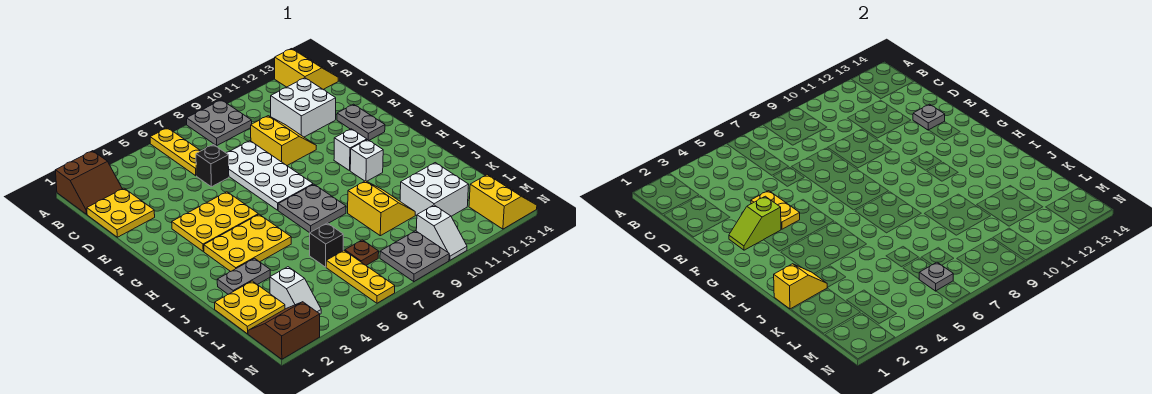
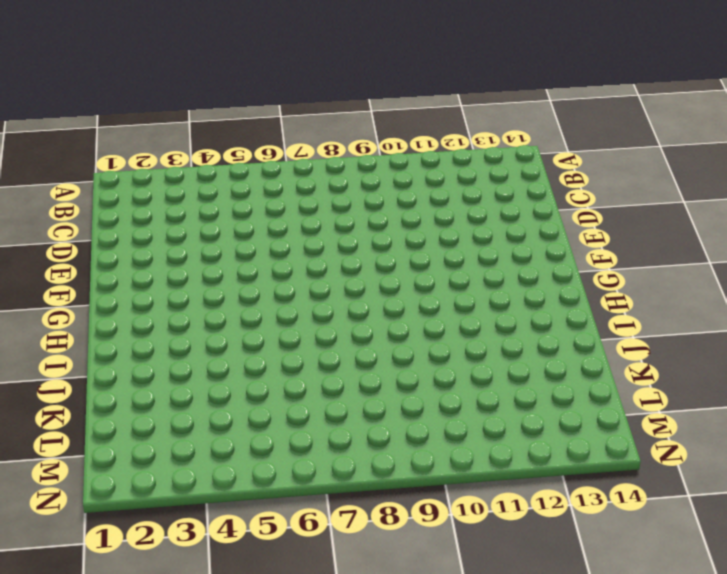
none -> brown 2x2 slope [56,151,122,214]
none -> yellow 1x3 plate [150,128,200,176]
none -> grey 2x2 plate [187,100,252,145]
none -> yellow 2x2 slope [275,49,338,90]

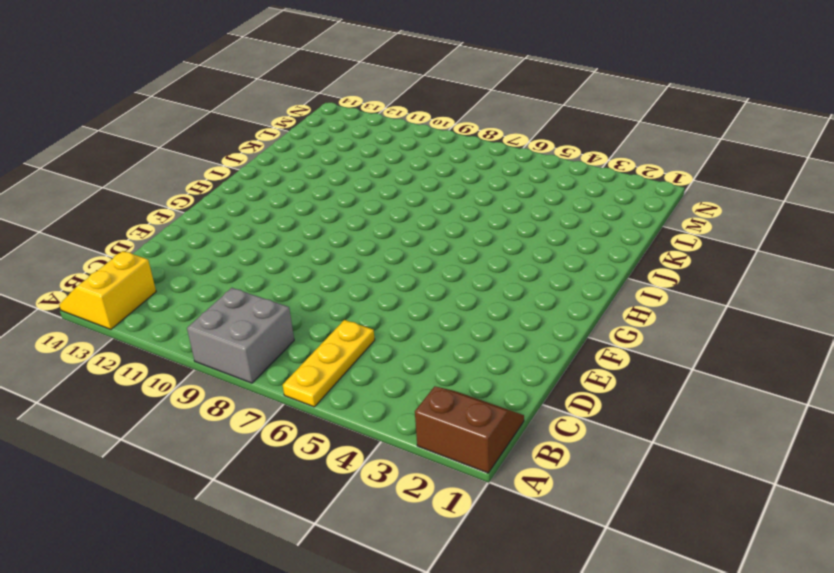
grey 2x2 brick [187,288,294,383] -> grey 2x2 plate [187,100,252,145]
none -> yellow 2x2 plate [87,188,155,237]
none -> white 2x2 brick [271,78,336,137]
none -> black 1x1 brick [196,145,229,187]
none -> white 2x4 plate [226,141,313,210]

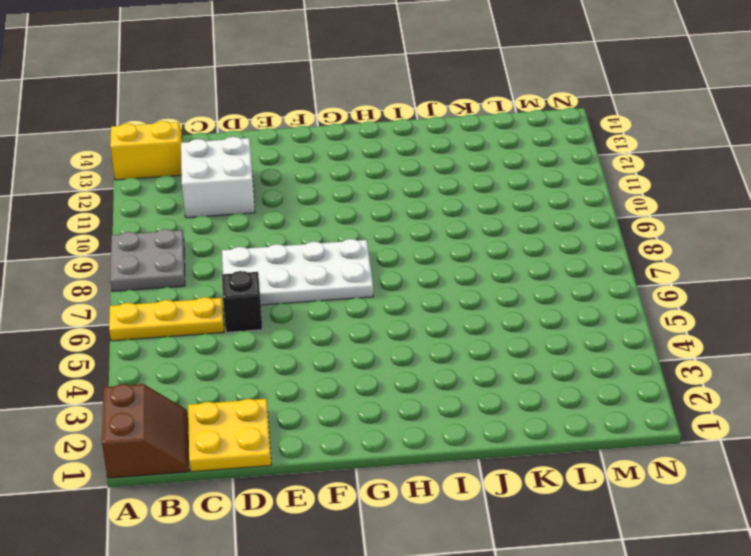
none -> yellow 2x2 slope [251,116,316,165]
none -> grey 1x2 plate [337,104,385,140]
none -> yellow 2x3 plate [172,192,258,251]
none -> white 1x1 brick [334,129,367,171]

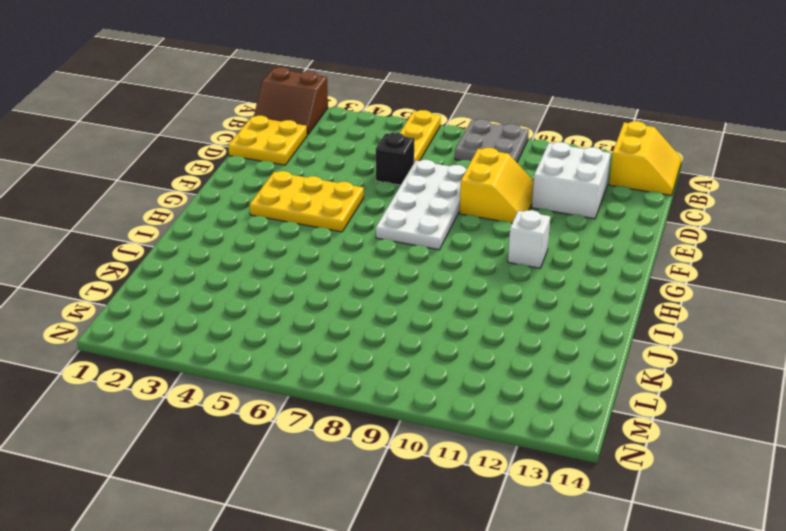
none -> grey 1x2 plate [337,104,385,140]
none -> yellow 2x3 plate [204,214,291,272]
none -> grey 2x2 plate [278,184,346,233]
none -> white 1x1 brick [350,140,383,181]

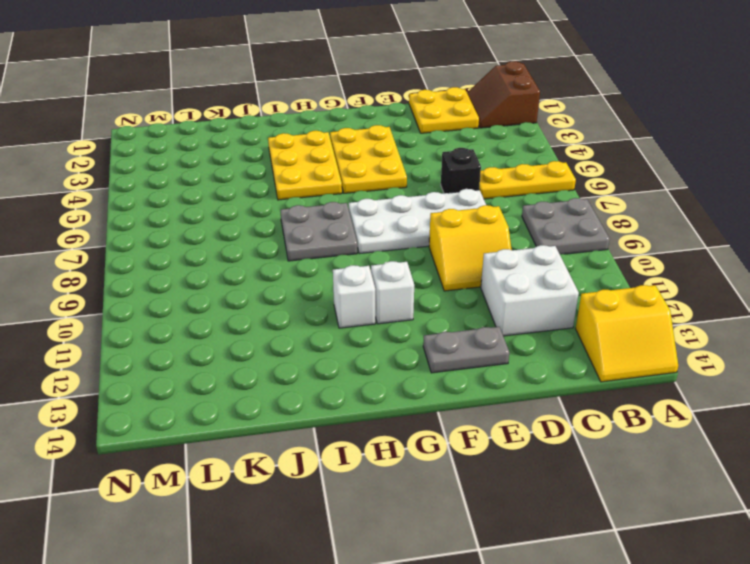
none -> grey 1x2 plate [217,258,270,294]
none -> yellow 2x2 slope [348,181,415,236]
none -> yellow 2x2 plate [215,281,285,334]
none -> black 1x1 brick [310,223,343,267]

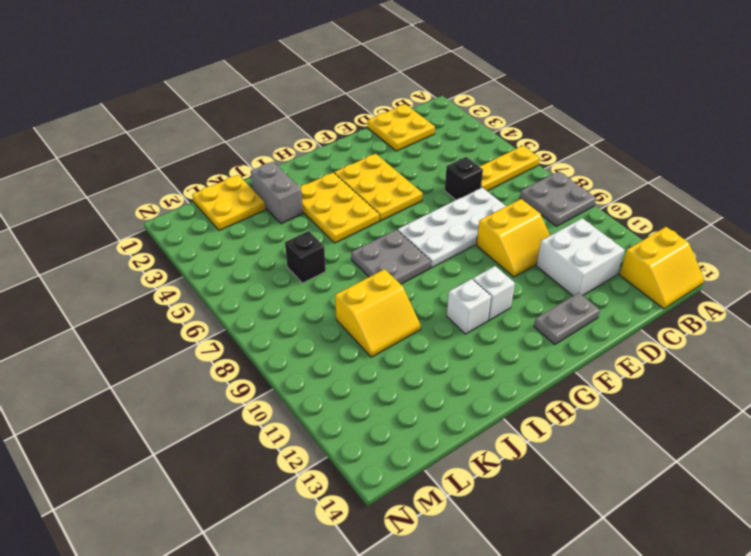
grey 1x2 brick [251,162,303,224] -> grey 1x2 plate [217,258,270,294]
none -> brown 2x2 slope [56,151,122,214]
none -> white 2x2 brick [400,163,469,216]
none -> white 1x2 slope [270,267,321,314]
none -> yellow 1x3 plate [326,250,395,303]

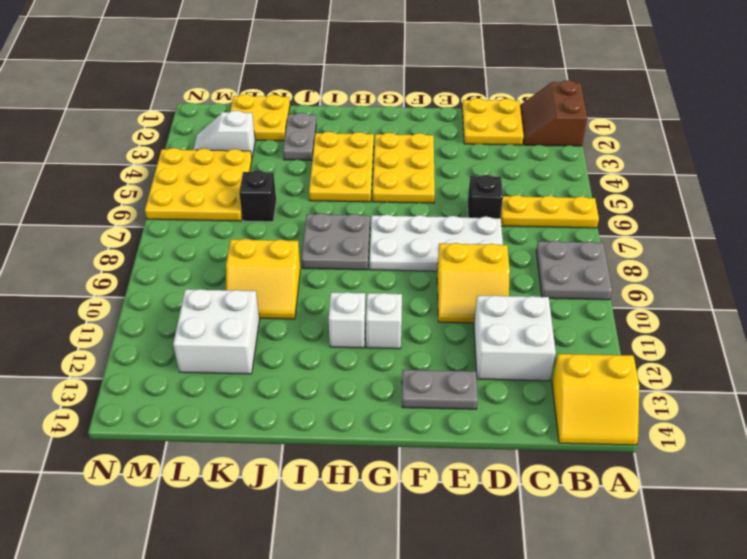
yellow 3x3 plate [145,148,252,221] -> yellow 1x3 plate [326,250,395,303]
none -> brown 1x1 plate [345,240,379,265]
none -> brown 2x2 slope [248,302,320,359]
none -> grey 2x2 plate [380,231,449,281]
none -> white 1x2 slope [416,205,467,260]

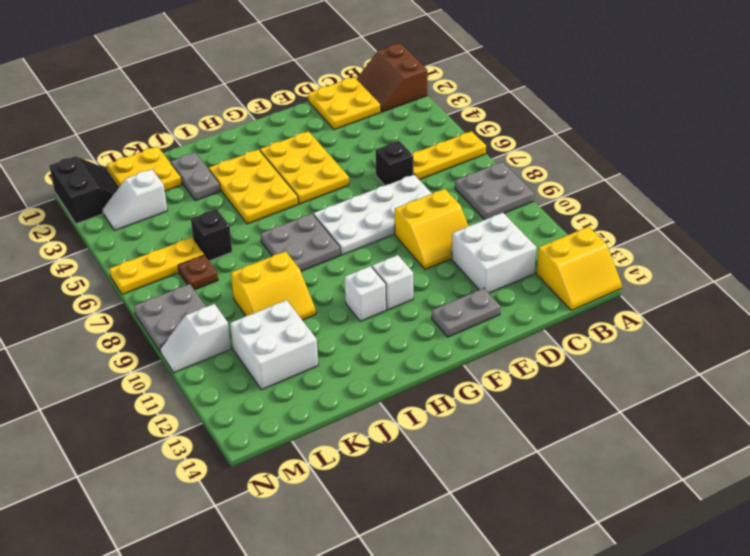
black 2x2 slope [49,156,119,224] -> brown 2x2 slope [248,302,320,359]
none -> yellow 2x2 slope [469,175,537,229]
none -> yellow 1x2 plate [751,191,800,229]
none -> grey 1x1 plate [913,104,945,130]
none -> lime 1x2 slope [729,196,781,250]

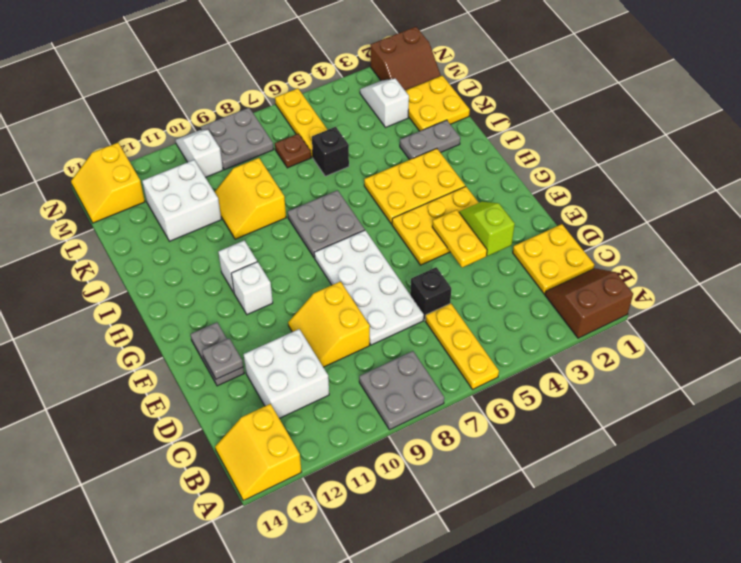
lime 1x2 slope [459,202,515,256] -> lime 1x2 slope turned to [729,196,781,250]
none -> yellow 1x2 slope [774,264,828,309]
none -> grey 1x1 plate [919,262,953,291]

